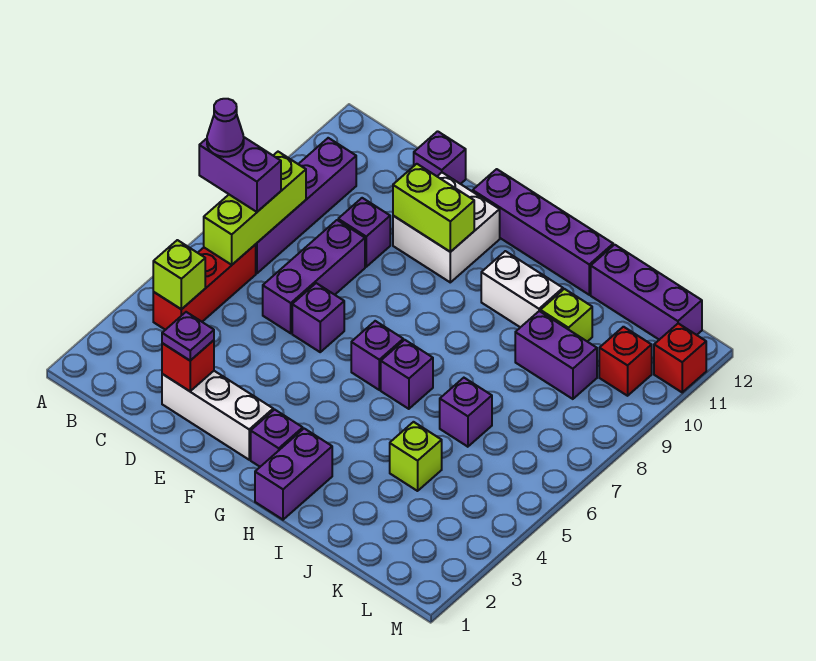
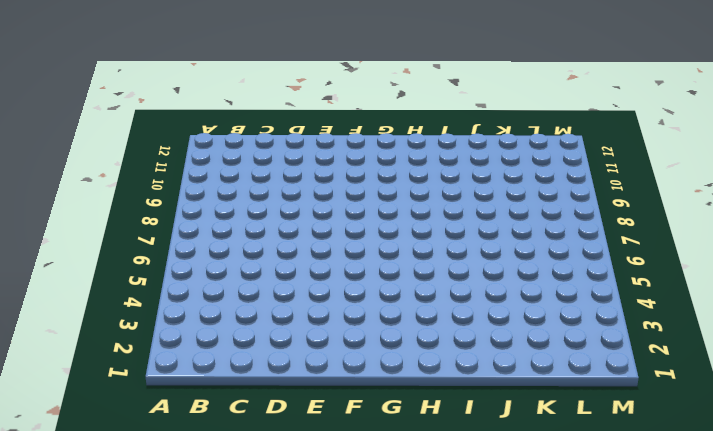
none -> red 1x3 brick [153,245,256,330]
none -> purple 1x4 brick [255,138,356,273]
none -> white 1x3 brick [162,371,273,460]

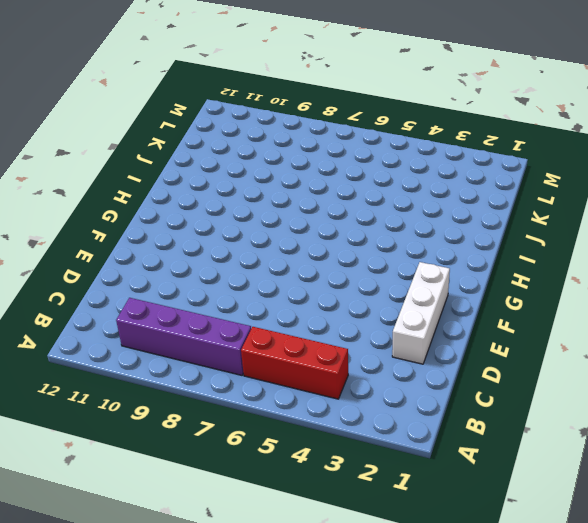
none -> purple 1x3 brick [263,220,365,333]
none -> purple 1x1 brick [338,198,390,267]
none -> purple 1x1 brick [414,131,466,184]

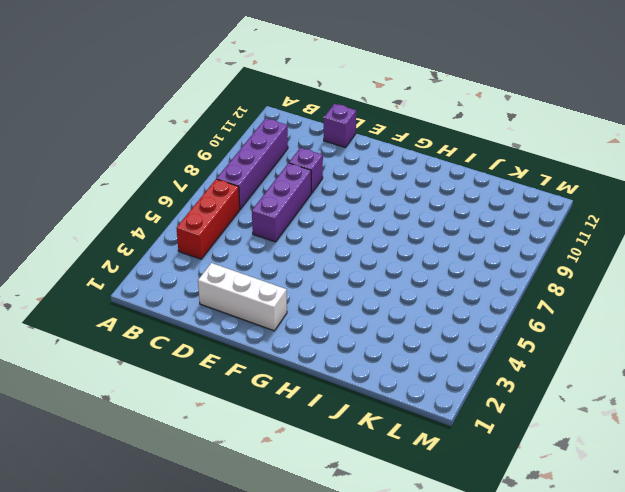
none -> purple 1x1 brick [292,283,344,352]
none -> white 2x2 brick [393,173,500,282]
none -> purple 1x4 brick [473,169,613,295]

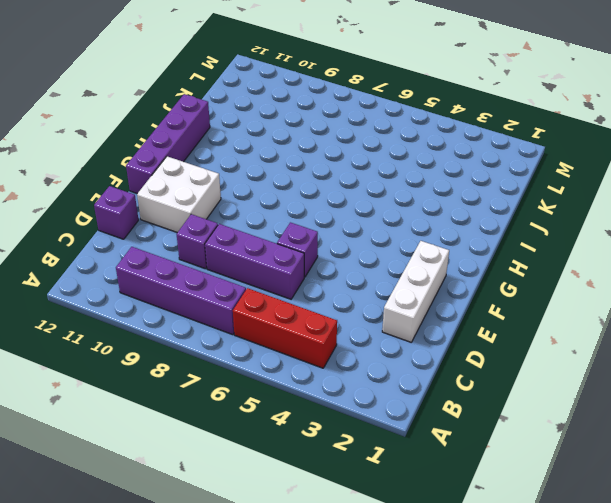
none -> purple 1x1 brick [251,410,303,467]
none -> purple 1x1 brick [351,321,403,390]
none -> purple 1x2 brick [255,429,332,520]

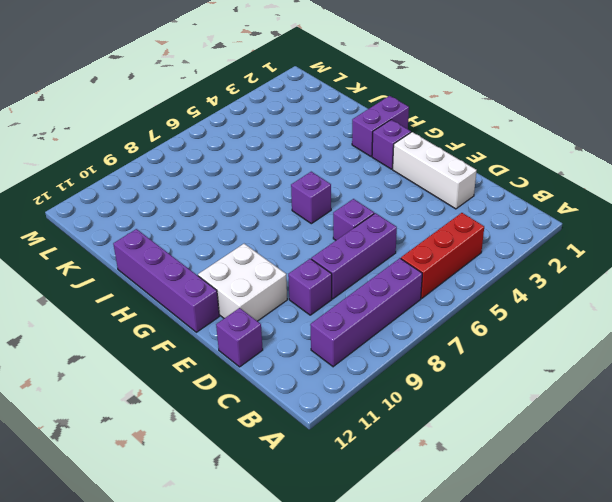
none -> purple 1x1 brick [381,340,433,409]
none -> white 1x2 brick [481,251,563,327]
none -> lime 1x1 brick [390,422,442,491]

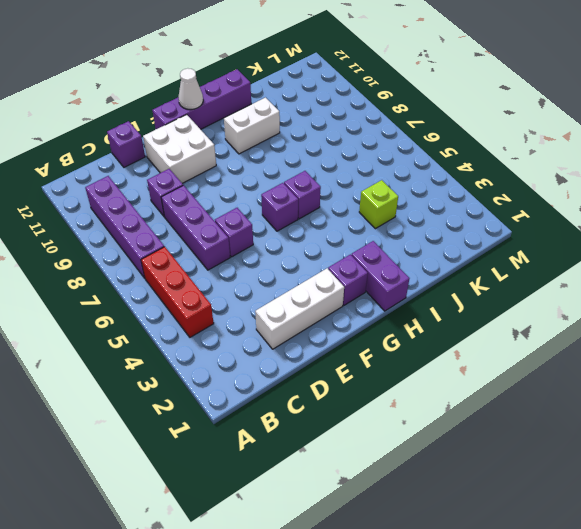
white 1x1 cone [178,68,203,110] -> none
none -> purple 1x1 brick [440,378,492,447]
none -> purple 1x2 brick [515,311,597,399]
none -> lime 1x1 brick [540,289,592,342]

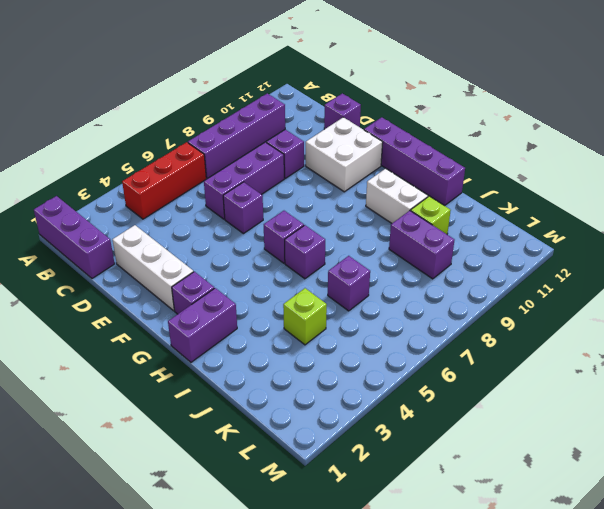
purple 1x3 brick [34,196,115,278] -> purple 1x3 brick moved to [591,245,702,340]
none -> red 1x1 brick [599,327,652,396]
none -> red 1x1 brick [654,323,706,392]
none -> lime 1x1 brick [153,240,205,309]

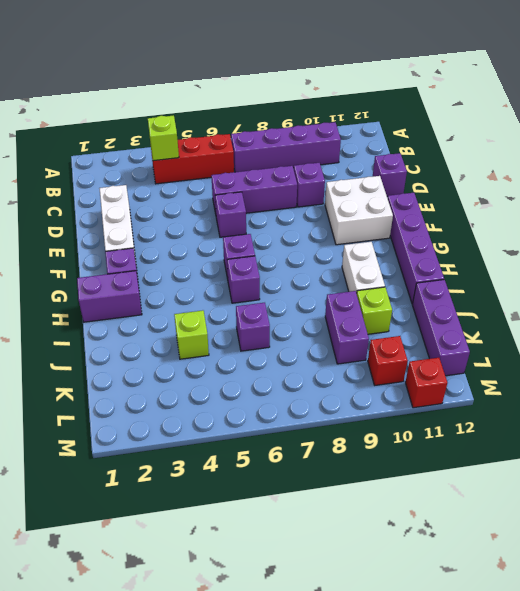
none -> lime 1x3 brick [204,152,306,265]
none -> red 1x1 brick [162,340,214,391]
none -> lime 1x2 brick [393,164,474,252]

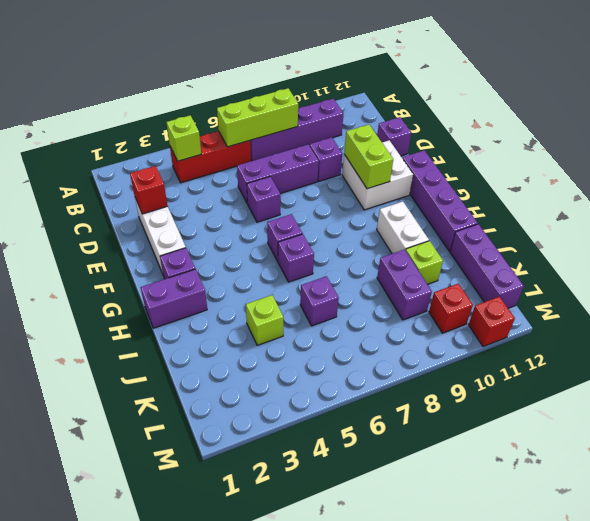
none -> purple 1x2 brick [199,137,281,212]
none -> purple 1x1 plate [162,312,214,360]
none -> purple 1x1 cone [207,99,244,157]

